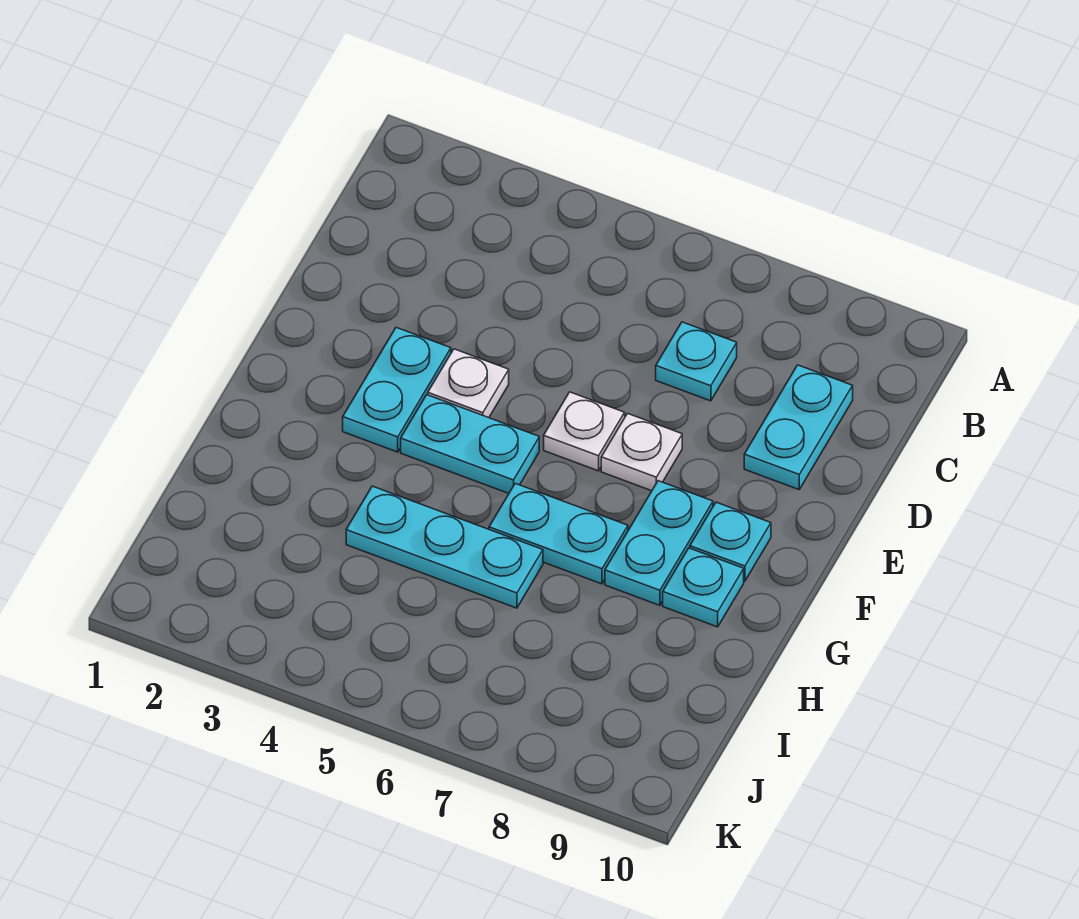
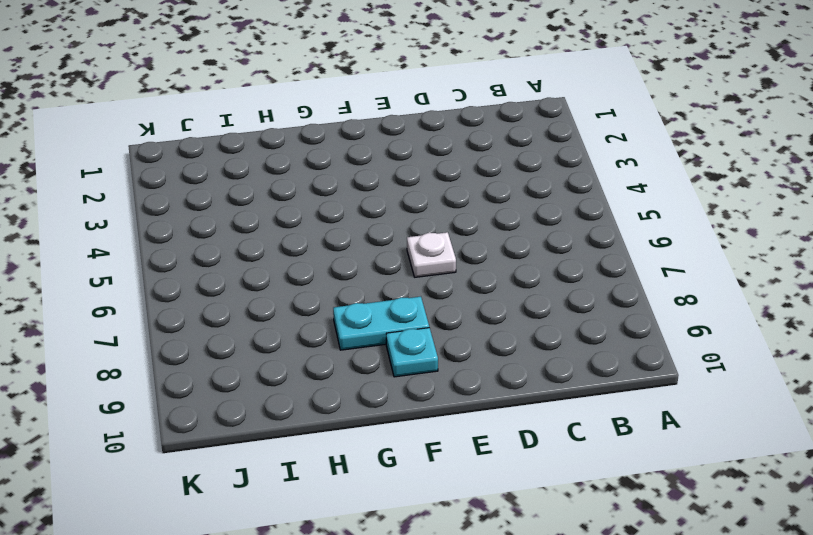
none -> cyan 1x1 plate [656,322,737,401]
none -> cyan 1x2 plate [744,365,853,490]
none -> cyan 1x2 plate [343,328,451,452]

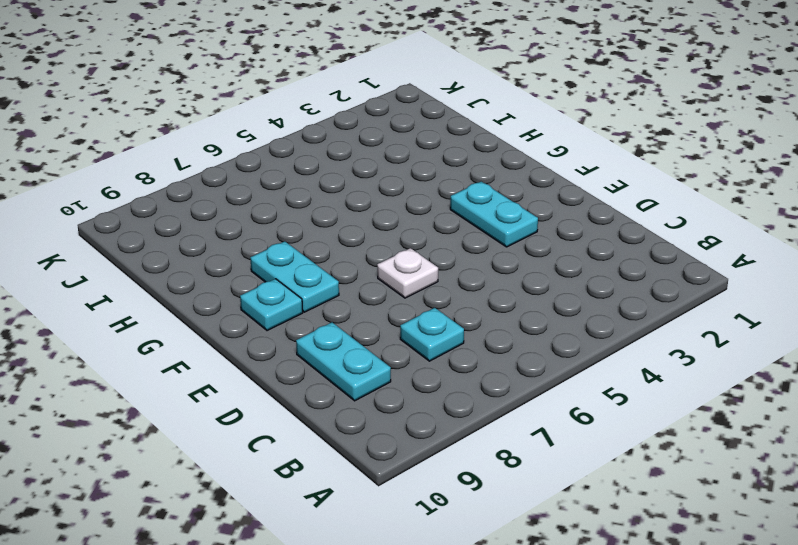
none -> white 1x1 plate [428,349,509,418]
none -> white 1x1 plate [601,414,682,491]
none -> cyan 1x2 plate [401,395,539,493]

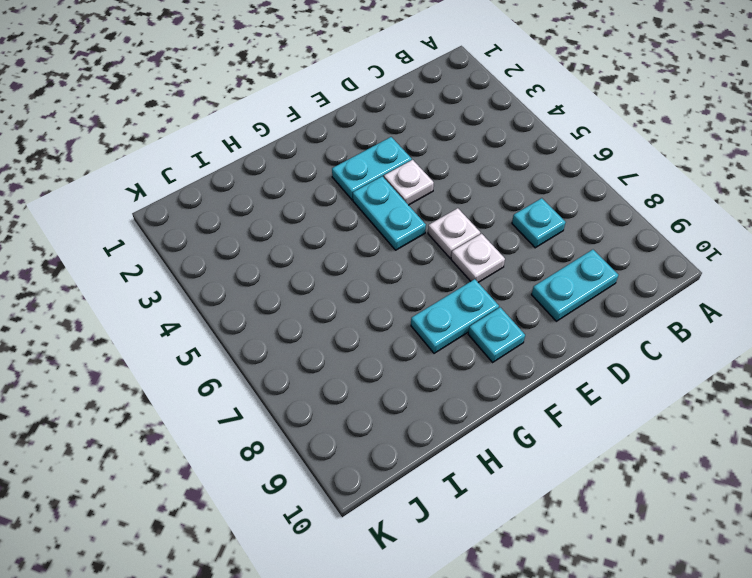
none -> cyan 1x2 plate [489,484,628,584]
none -> cyan 1x1 plate [663,548,744,627]
none -> cyan 1x3 plate [346,486,543,608]

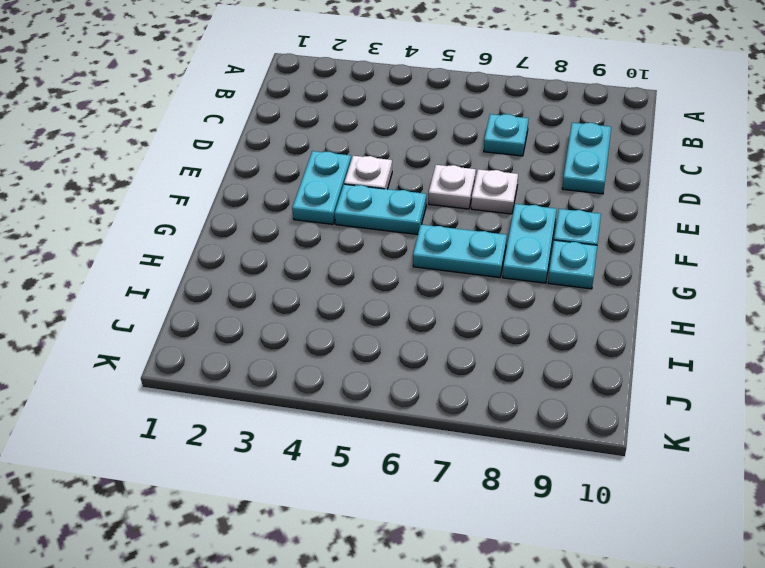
none -> cyan 1x3 plate [346,486,543,608]

